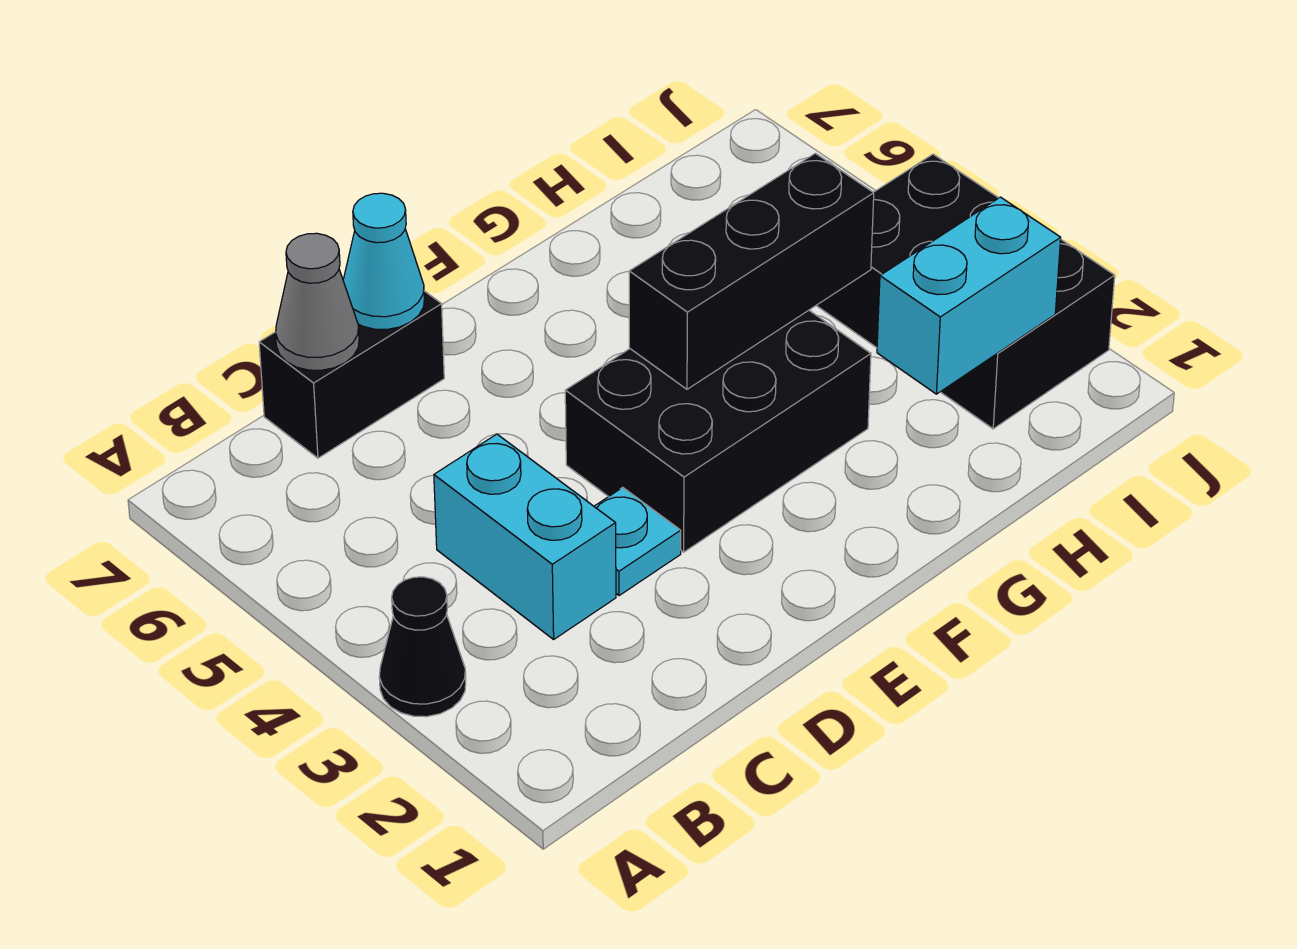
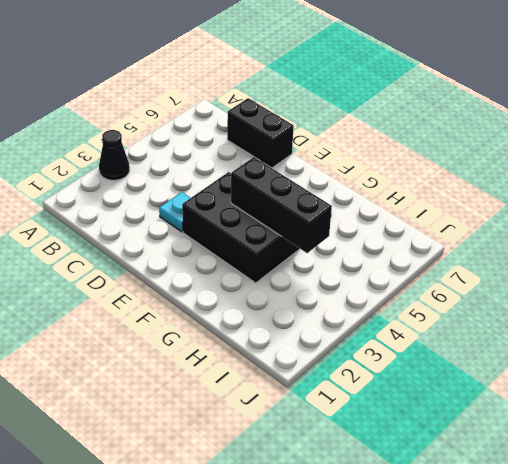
none -> cyan 1x2 brick [434,434,616,639]
none -> black 2x3 brick [816,154,1115,429]

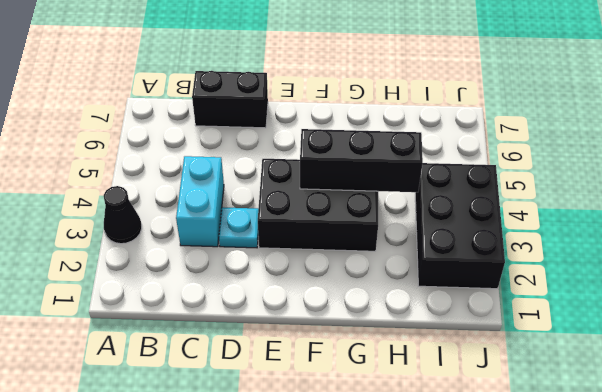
none -> grey 1x1 cone [276,233,359,370]
none -> cyan 1x1 cone [343,193,424,329]

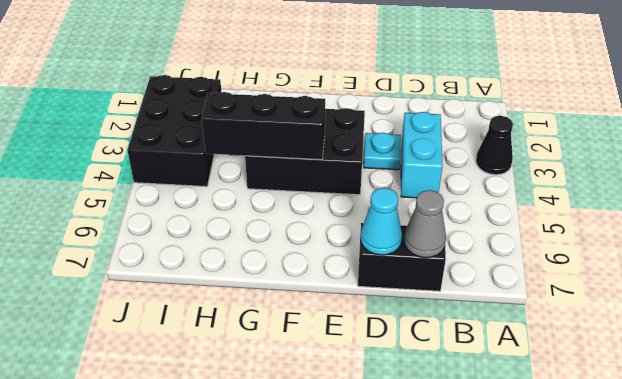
none -> cyan 1x2 brick [877,197,1061,394]

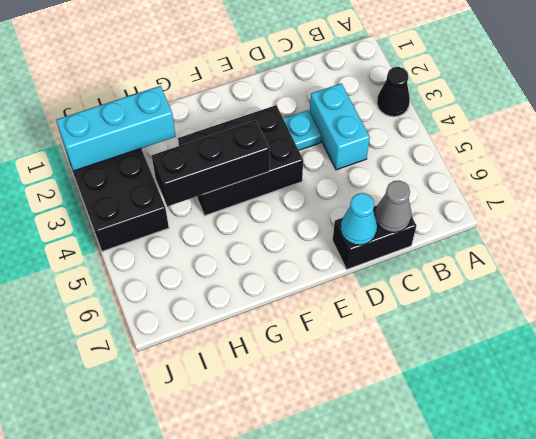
cyan 1x3 brick [56,86,176,171] -> cyan 1x2 brick [877,197,1061,394]

